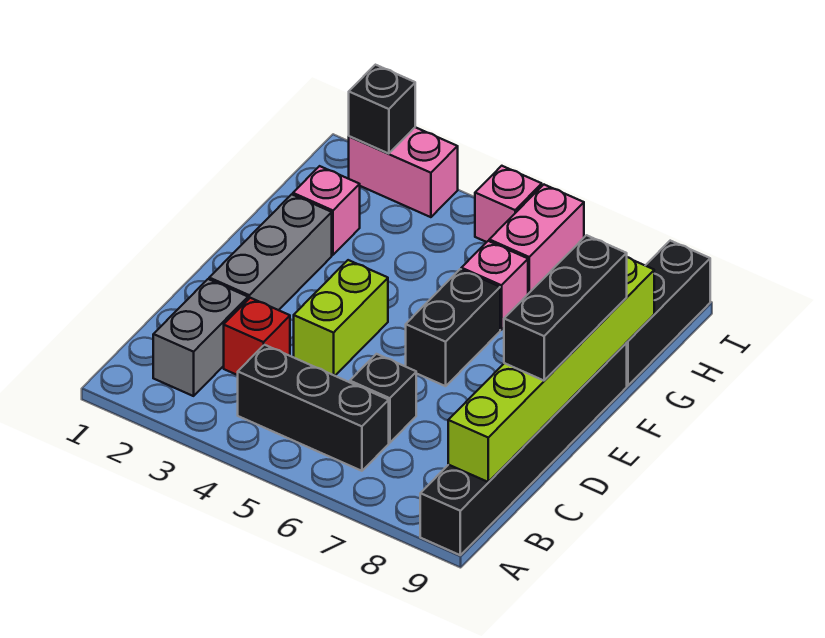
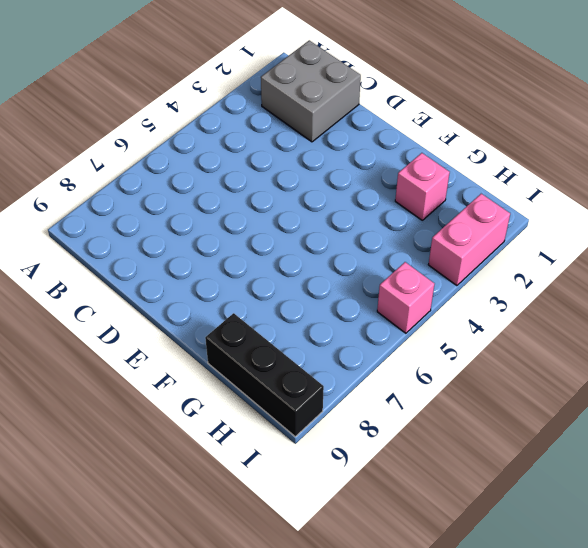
grey 2x2 brick [261,40,361,142] -> grey 1x2 brick [153,279,248,396]
none -> black 1x6 brick [420,343,627,555]
none -> black 1x3 brick [238,345,389,471]
none -> red 1x1 brick [224,298,290,375]

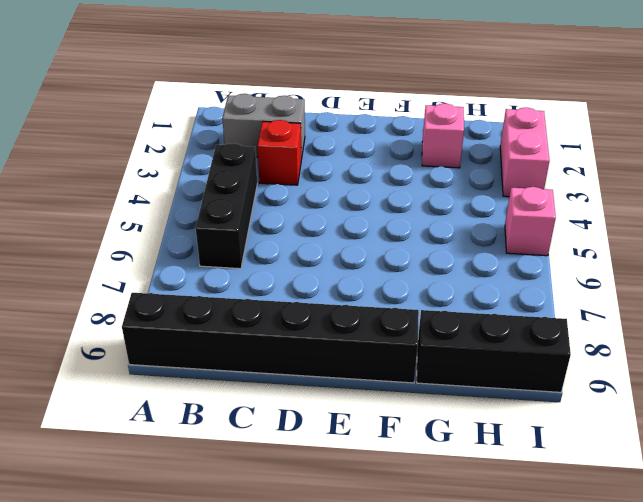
none -> black 1x1 brick [350,354,416,443]
none -> grey 1x3 brick [209,194,332,310]
none -> lime 1x2 brick [294,260,388,376]

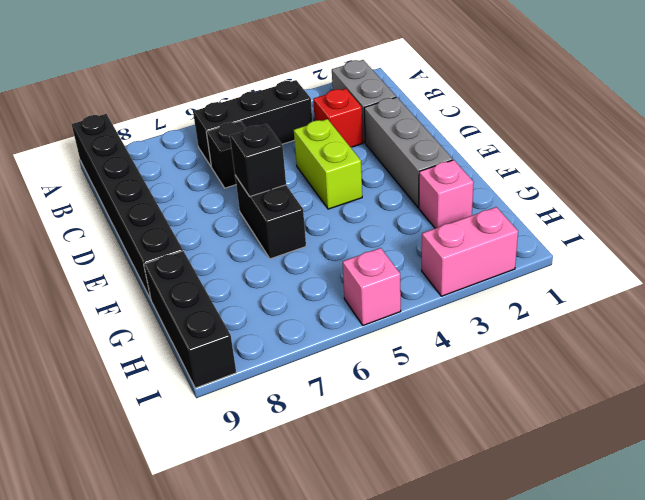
black 1x1 brick [230,124,286,197] -> black 1x1 brick moved to [349,65,415,154]
none -> pink 1x1 brick [461,241,528,330]
none -> pink 1x2 brick [489,185,584,294]
none -> lime 1x6 brick [448,257,654,482]

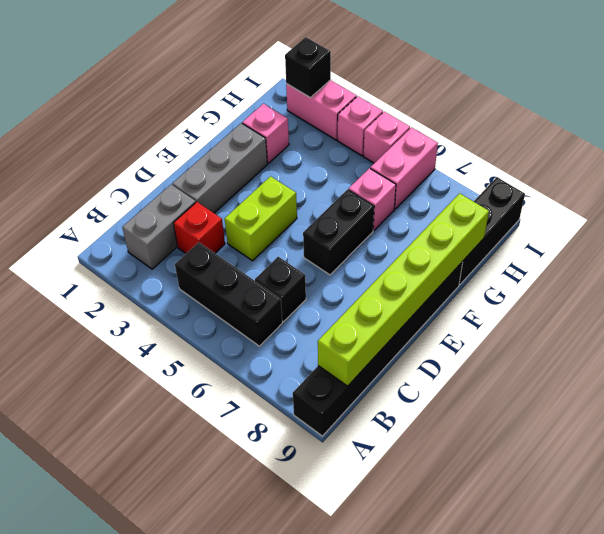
pink 1x1 brick [338,96,383,156] -> none
none -> black 1x3 brick [504,235,627,381]

